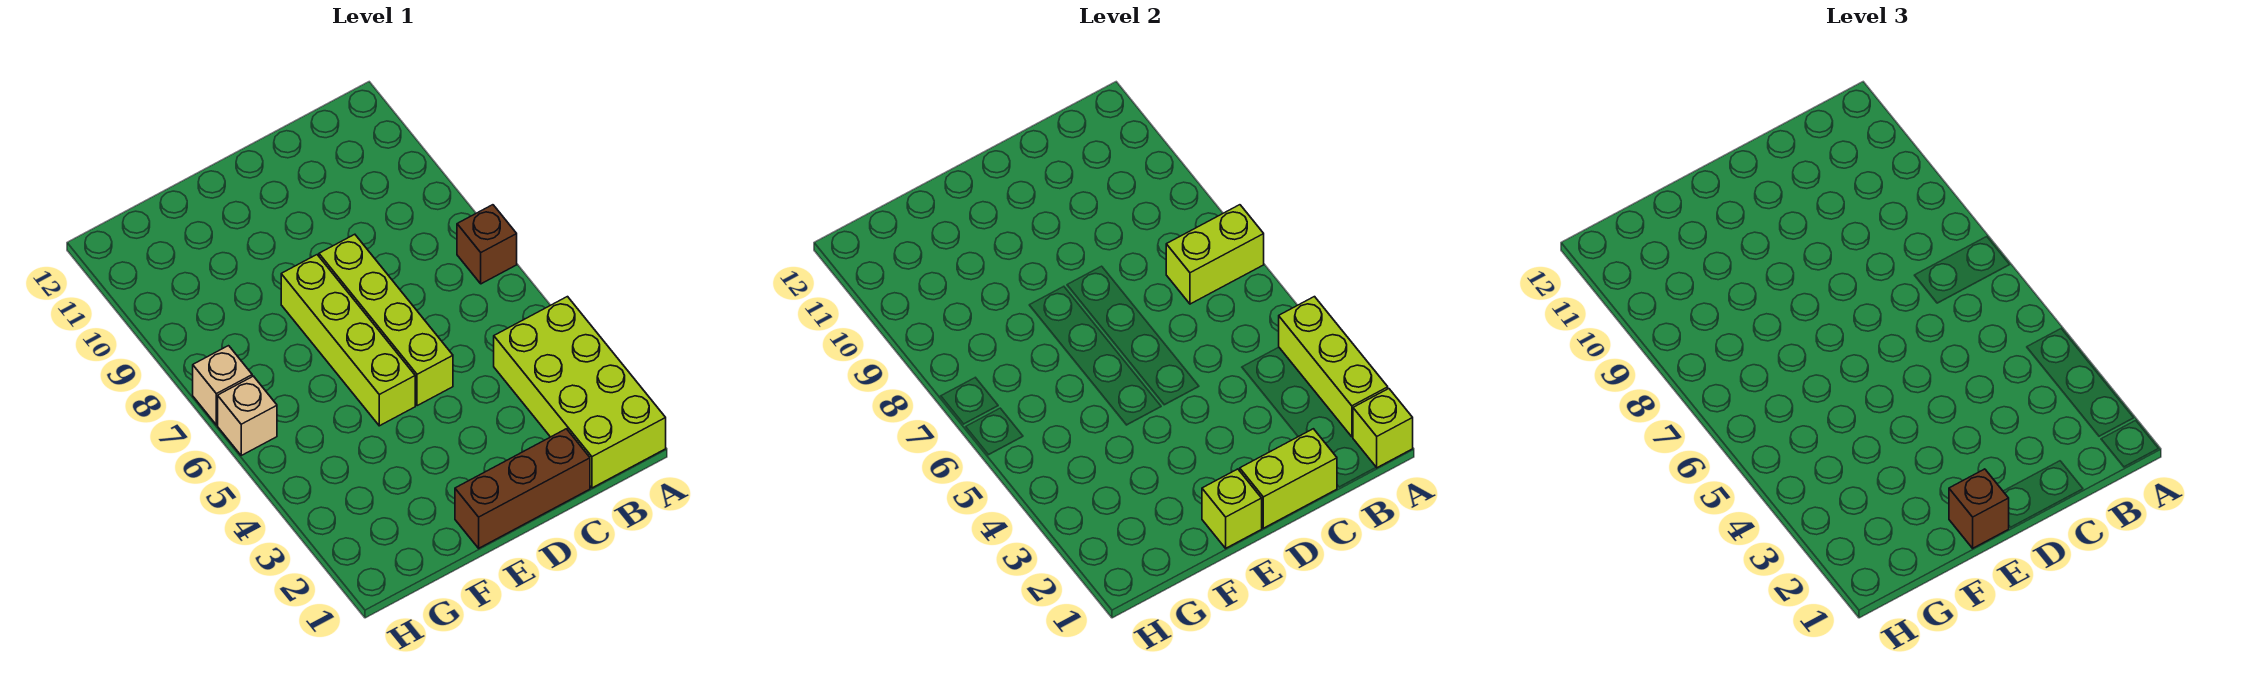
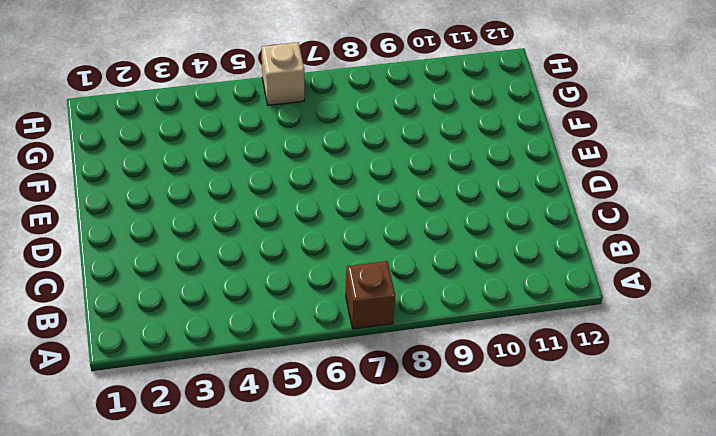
none -> lime 2x4 brick [494,297,666,488]
none -> brown 1x3 brick [455,429,590,548]
none -> lime 1x4 brick [319,234,453,406]

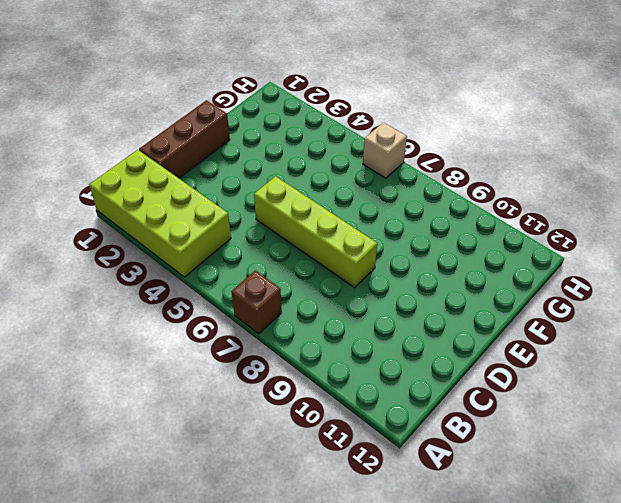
none -> lime 1x4 brick [281,255,415,426]
none -> tan 1x1 brick [193,346,252,425]
none -> lime 1x1 brick [1353,389,1413,468]

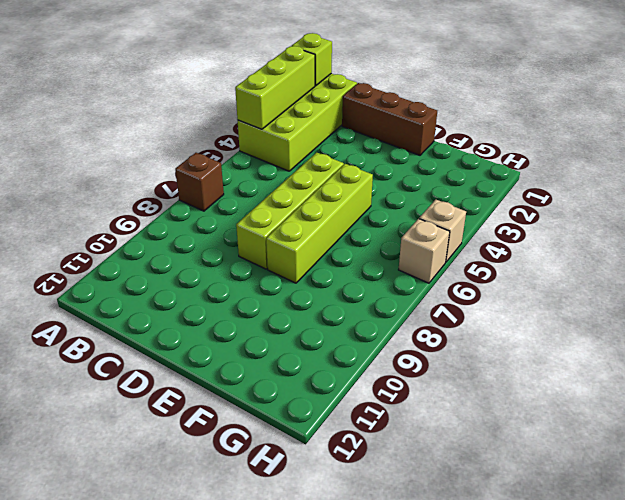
tan 1x1 brick [419,200,466,262] -> tan 1x1 brick moved to [193,346,252,425]
none -> lime 1x2 brick [1166,205,1264,304]
none -> lime 1x2 brick [1240,429,1337,528]
none -> lime 1x1 brick [1202,469,1262,548]

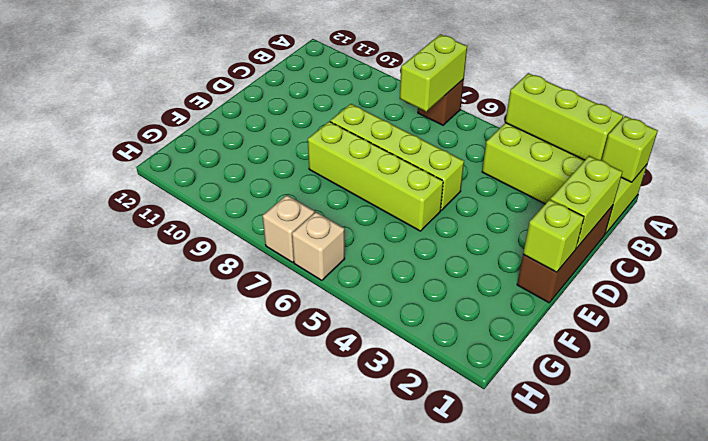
none -> brown 1x1 brick [1949,469,2009,548]

